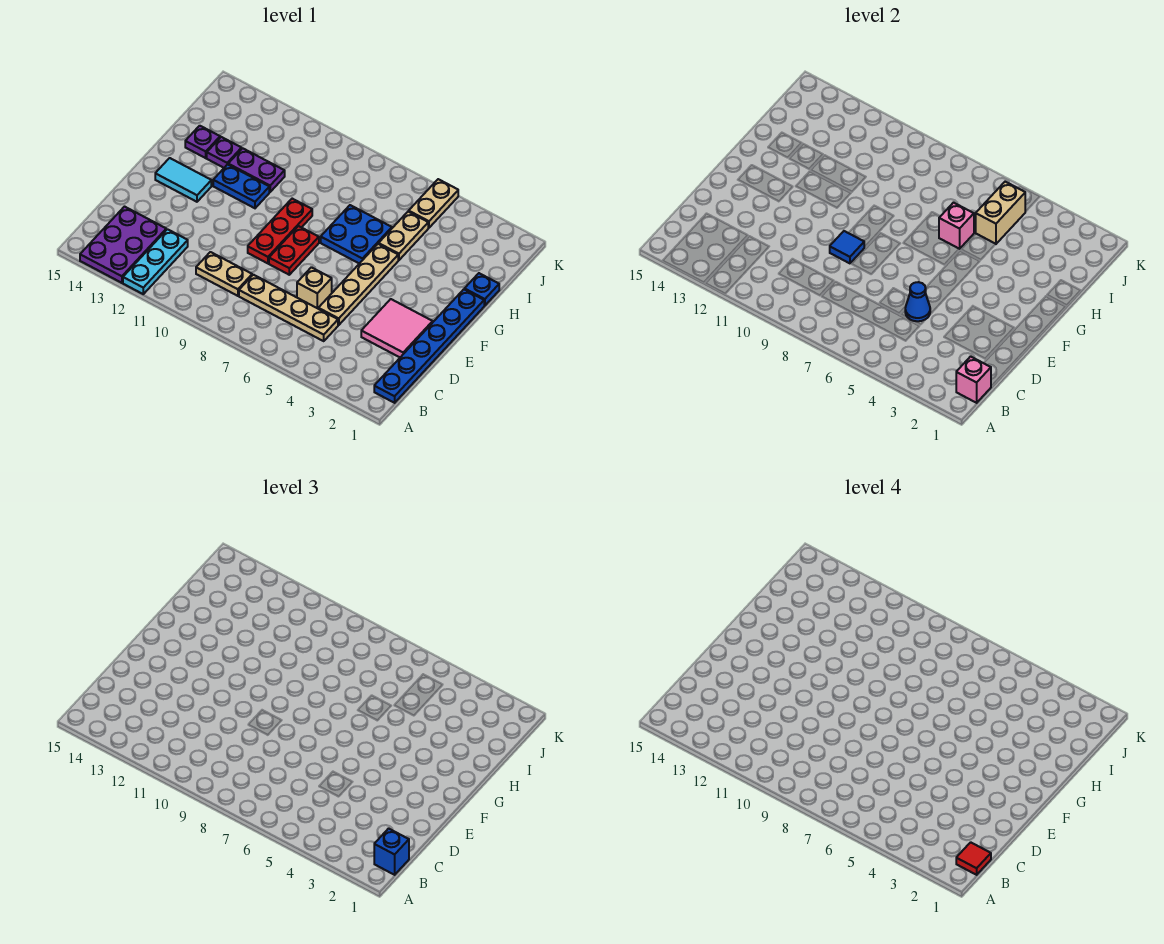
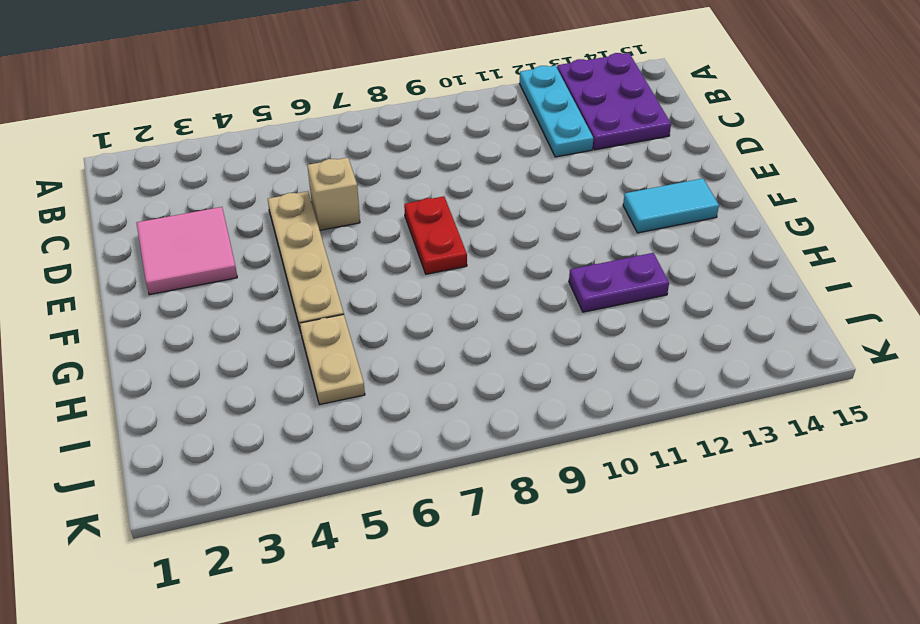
none -> blue 1x6 plate [374,289,484,403]
none -> tan 1x4 plate [239,275,338,341]
none -> tan 1x2 plate [196,252,252,296]

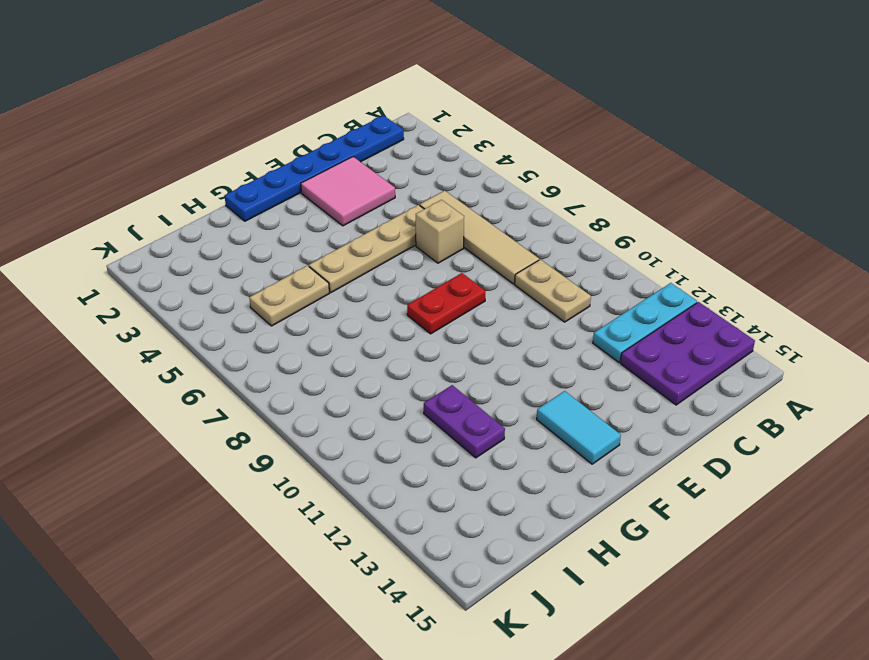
tan 1x4 tile [420,191,539,284] -> tan 1x4 plate [239,275,338,341]
none -> red 1x3 plate [248,199,312,263]
none -> blue 2x2 plate [321,205,392,264]
none -> blue 1x2 plate [213,164,269,208]

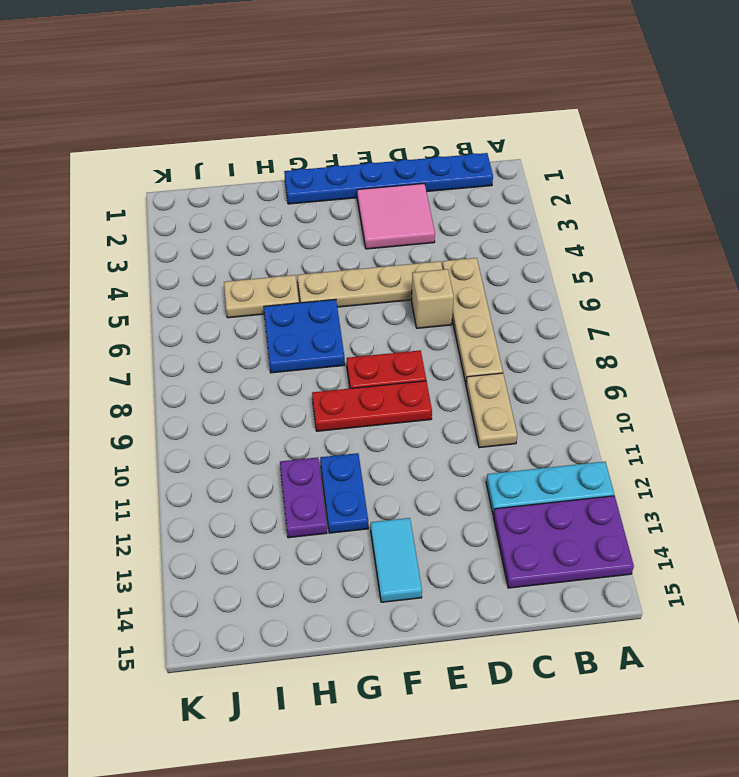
none -> blue 1x1 plate [464,273,499,306]
none -> purple 1x1 plate [207,137,242,168]
none -> purple 1x1 plate [185,126,220,158]

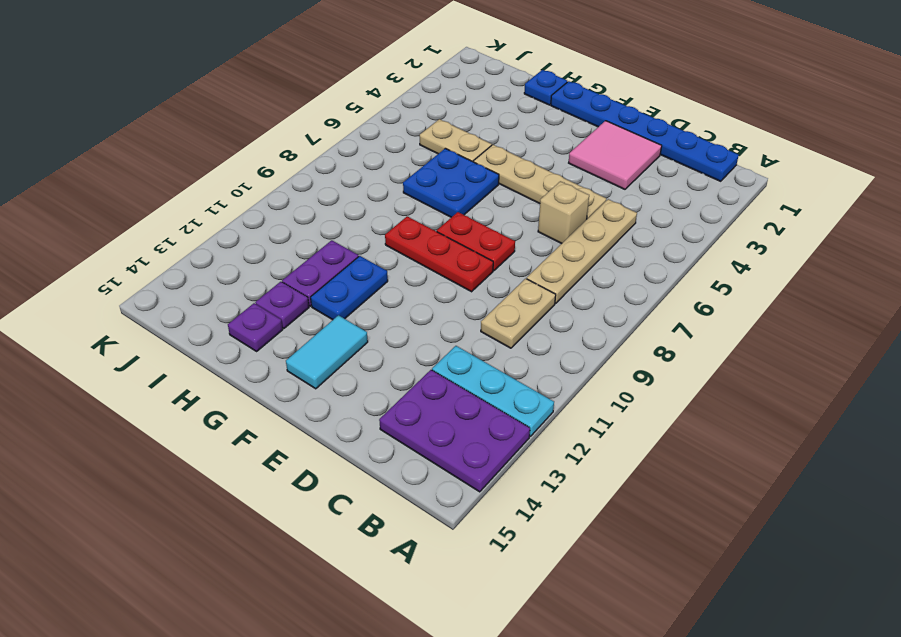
none -> tan 1x2 plate [409,179,458,228]
none -> pink 1x1 brick [956,357,991,403]
none -> blue 1x1 cone [905,282,930,321]

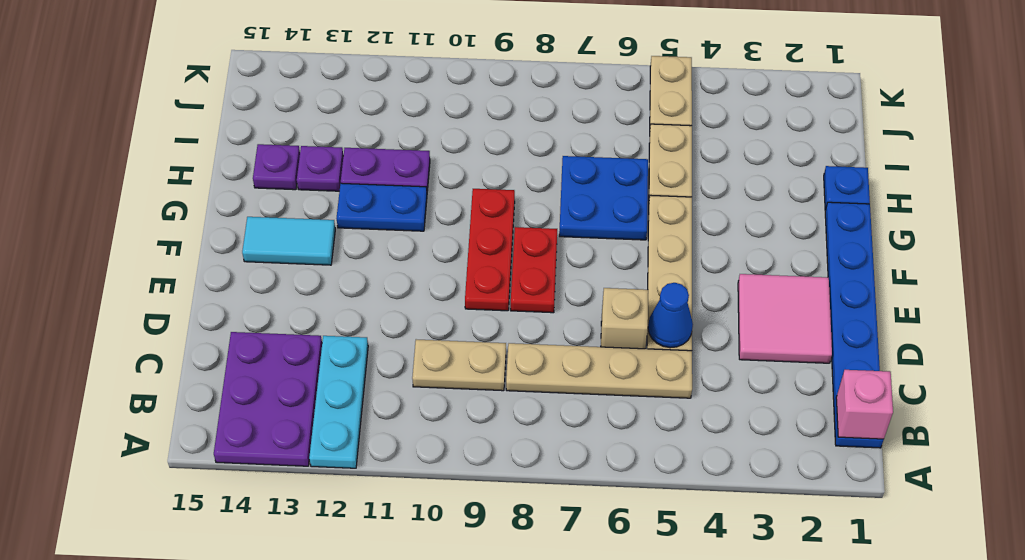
none -> blue 1x1 tile [830,231,864,263]
none -> pink 1x1 brick [939,203,974,249]
none -> tan 1x2 brick [976,182,1025,244]

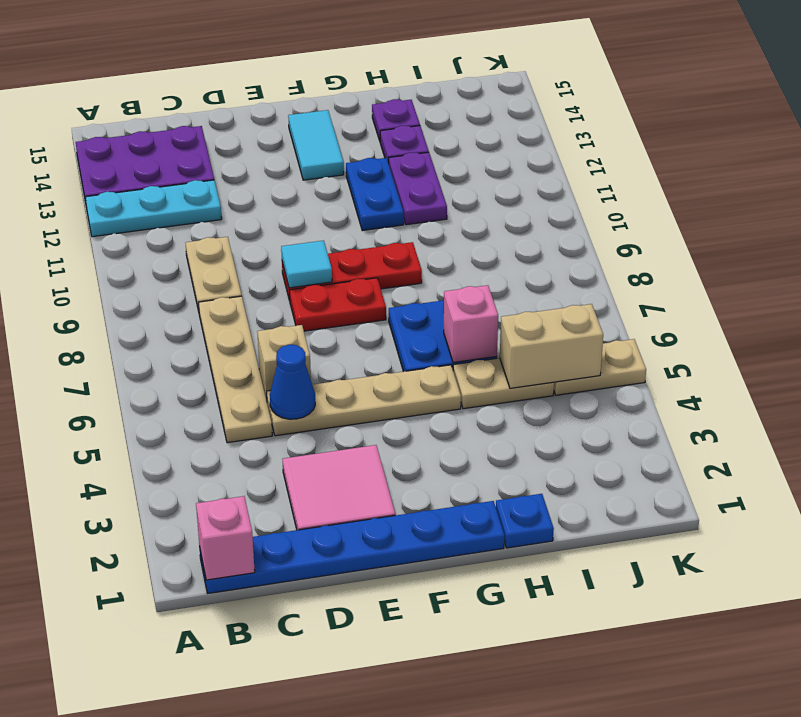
cyan 1x1 tile [281,241,332,288] -> blue 1x1 tile [830,231,864,263]
none -> blue 1x1 brick [374,829,409,875]
none -> red 1x1 tile [956,842,991,875]

